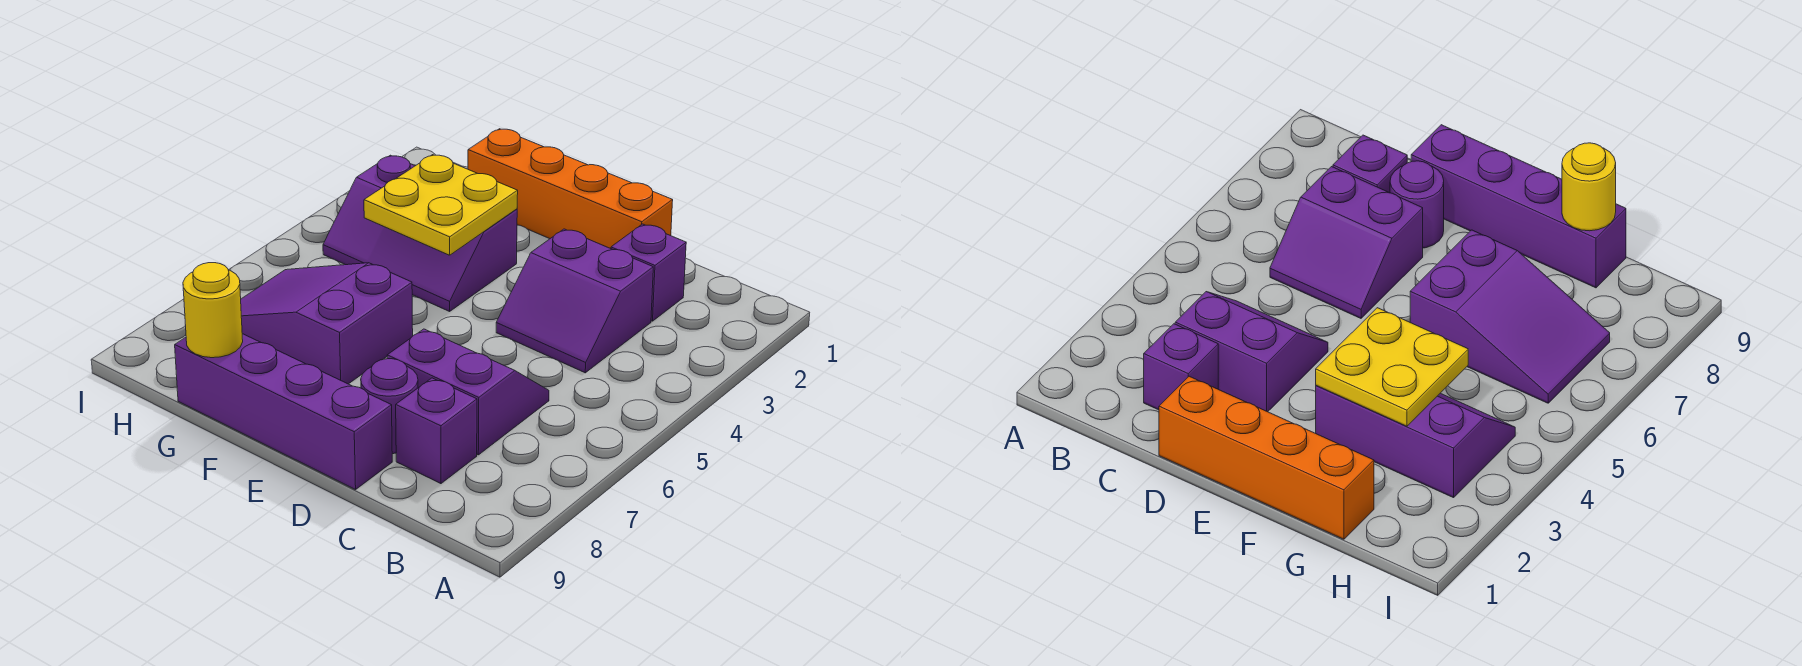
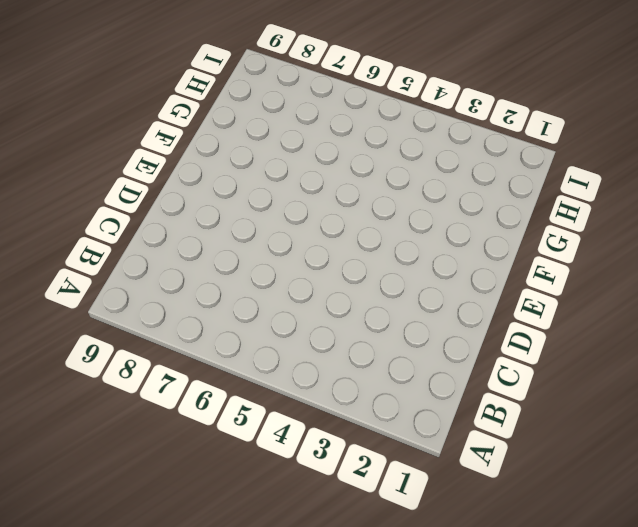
none -> purple 1x1 brick [611,224,686,321]
none -> purple 2x2 slope [496,229,653,373]

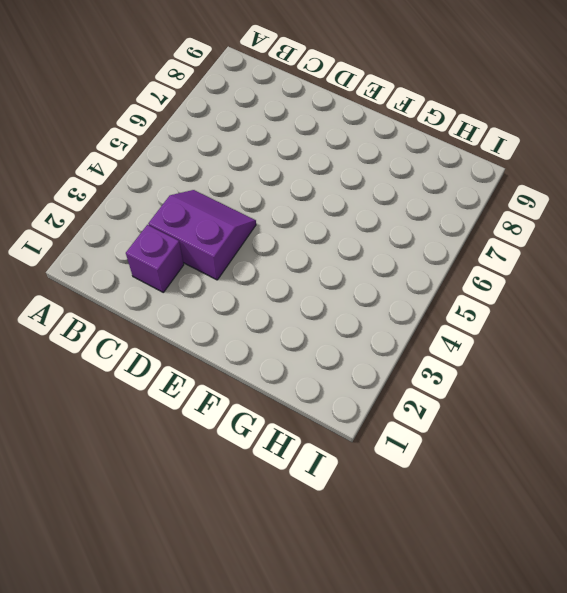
none -> purple 2x2 slope [387,329,549,455]
none -> purple 1x1 brick [396,378,477,484]

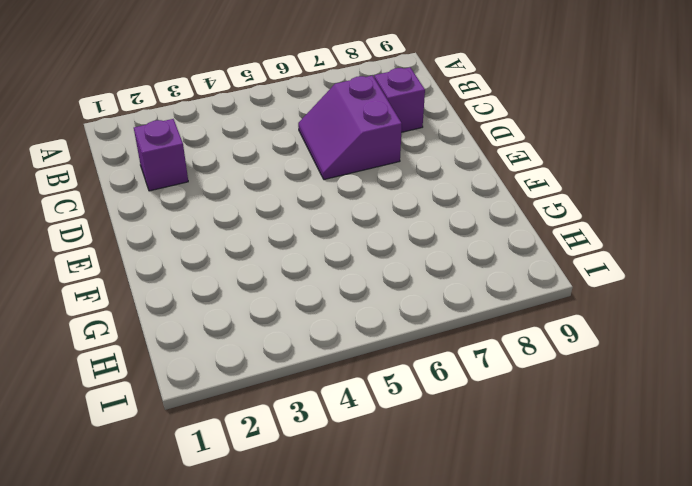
none -> purple 2x2 slope [496,229,653,373]
none -> orange 1x4 brick [468,129,673,249]

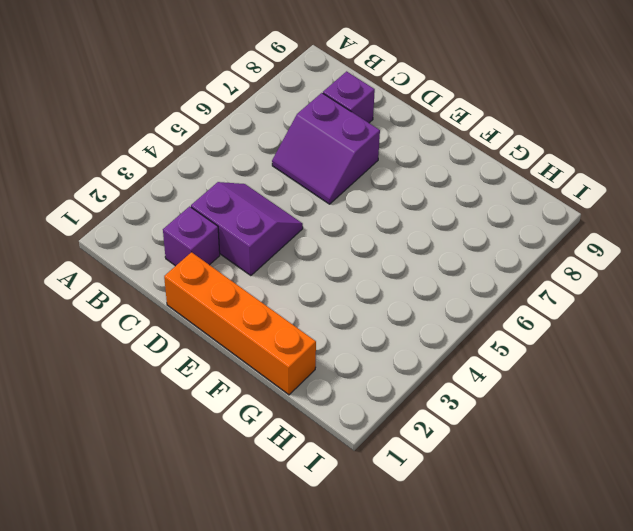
none -> purple 1x1 round brick [361,359,418,454]
none -> purple 1x4 brick [175,334,392,490]

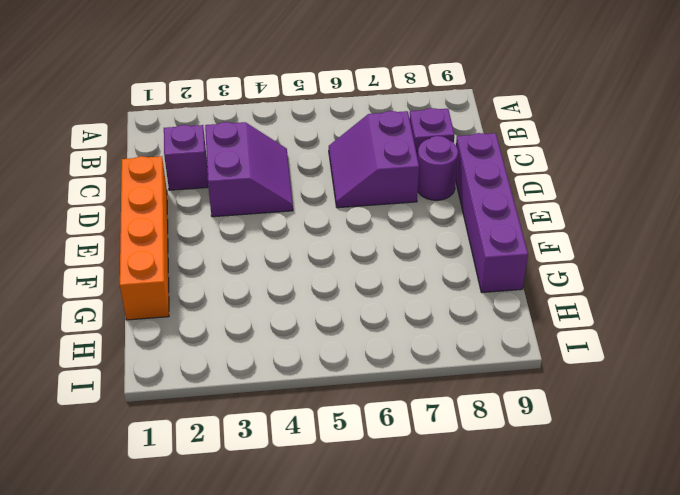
none -> purple 2x3 slope [323,155,517,311]
none -> purple 2x3 slope [241,263,413,384]

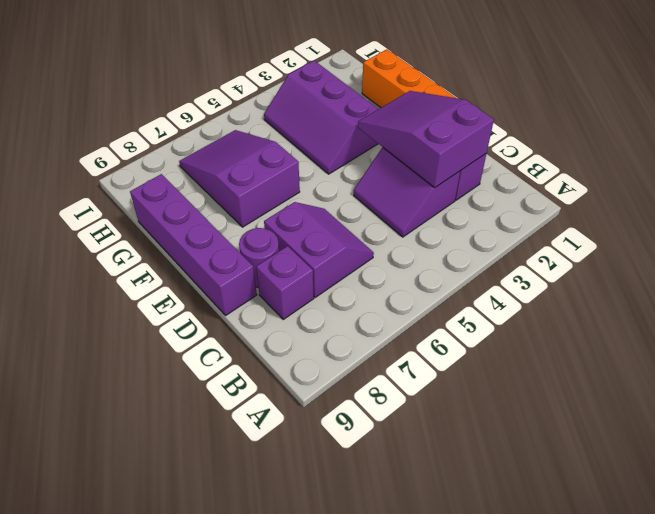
purple 2x3 slope [358,91,494,188] -> none
none -> yellow 2x2 plate [364,155,518,255]
none -> yellow 1x1 round brick [183,263,243,358]

